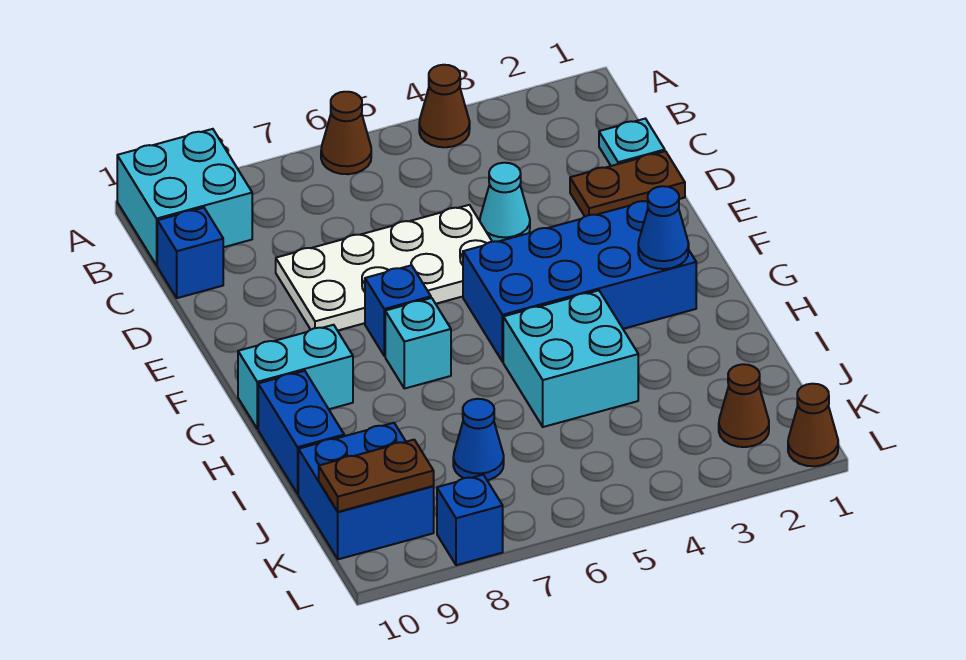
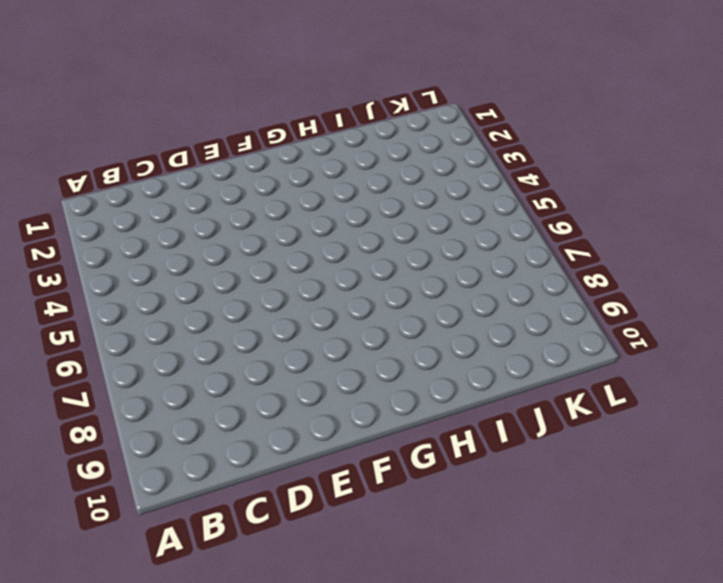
none -> brown 1x1 cone [419,65,470,147]
none -> brown 1x1 cone [321,92,371,174]
none -> cyan 2x2 brick [117,129,252,265]

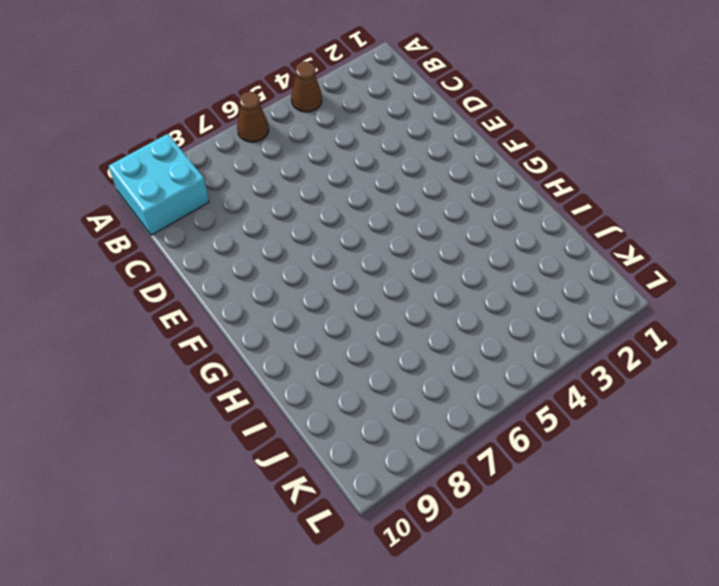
none -> cyan 1x1 plate [599,119,665,166]
none -> blue 1x1 brick [157,208,223,298]
none -> brown 1x2 plate [570,151,685,216]

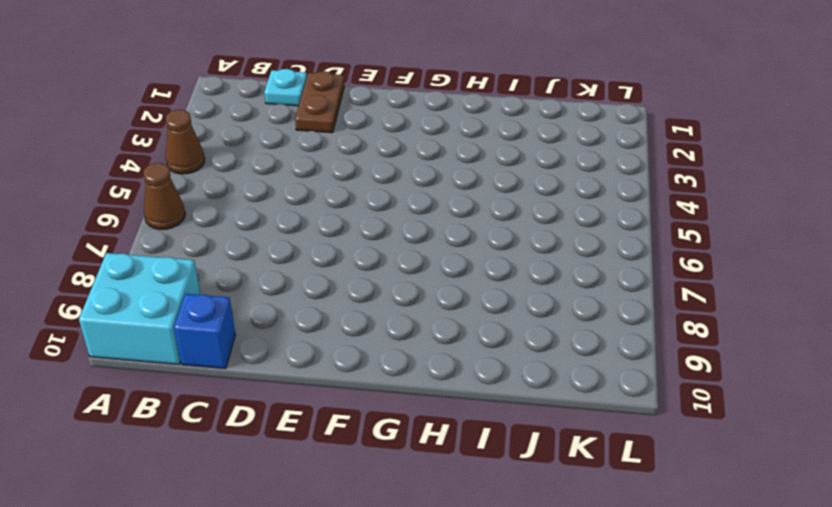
none -> cyan 1x1 cone [480,163,530,242]
none -> white 2x4 plate [276,205,492,331]
none -> blue 2x4 brick [463,201,696,362]

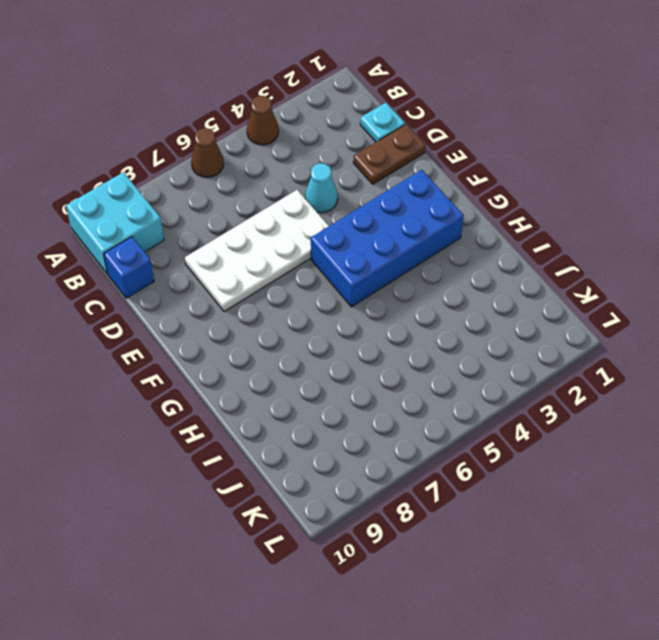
none -> blue 1x1 brick [365,265,431,356]
none -> cyan 1x1 brick [385,298,451,389]
none -> cyan 1x2 brick [238,325,353,429]

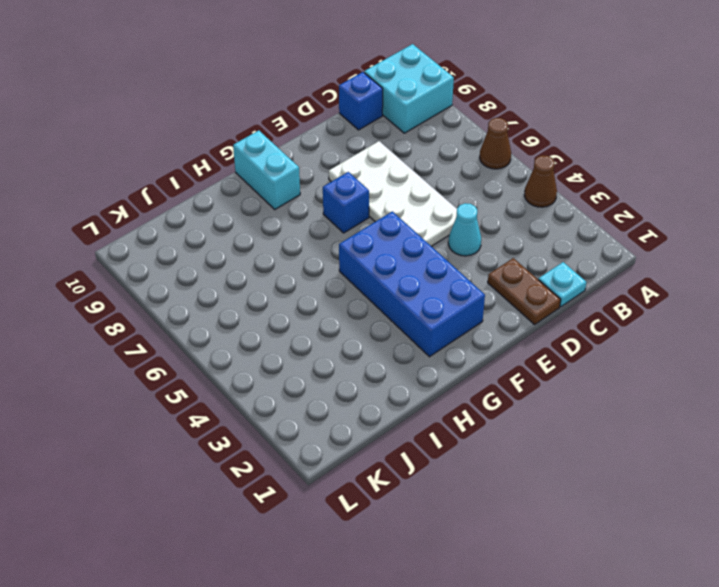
none -> cyan 1x1 brick [385,298,451,389]
none -> cyan 2x2 brick [503,290,638,427]
none -> blue 1x2 brick [258,371,344,494]

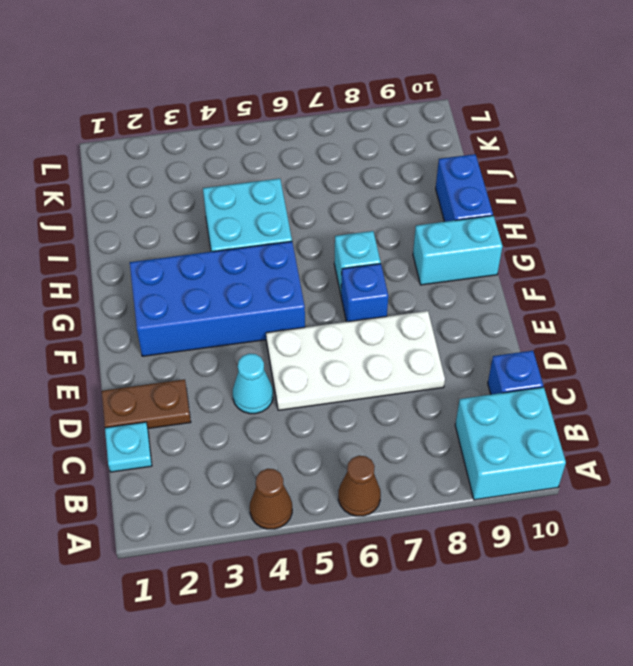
none -> blue 1x1 cone [453,399,504,480]
none -> blue 2x2 brick [298,423,434,559]
none -> brown 1x1 cone [719,364,769,447]

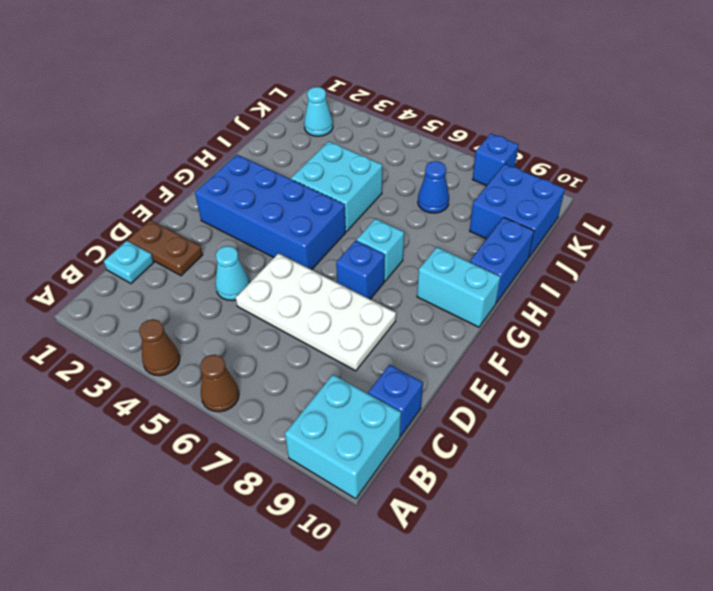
cyan 1x1 cone [304,87,333,136] -> brown 1x1 cone [719,364,769,447]
none -> brown 1x1 cone [788,384,838,466]
none -> blue 1x1 cone [638,186,689,269]
none -> brown 1x2 plate [319,440,434,512]

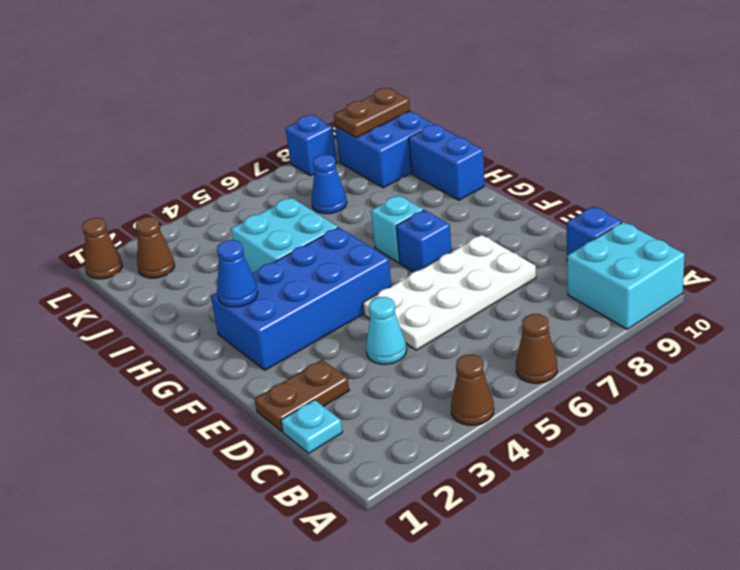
none -> cyan 1x2 brick [238,325,353,429]

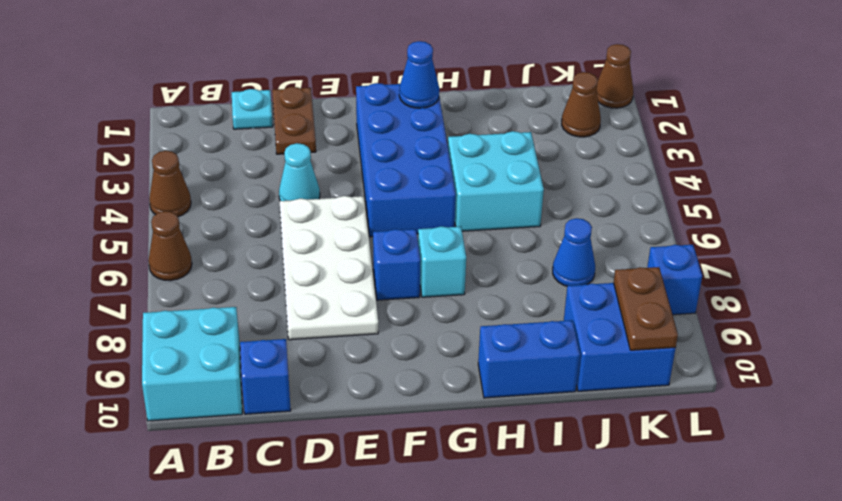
none -> cyan 1x2 brick [238,325,353,429]

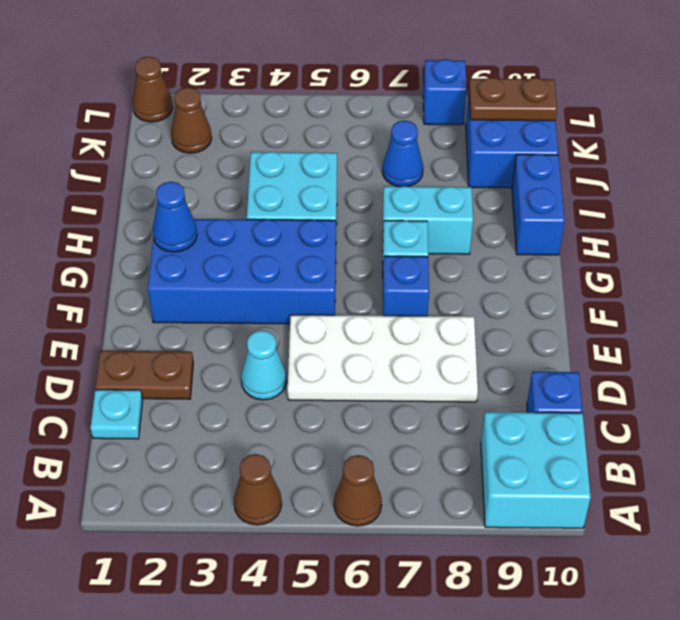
cyan 1x2 brick [383,186,473,254] -> cyan 1x2 brick moved to [238,325,353,429]

